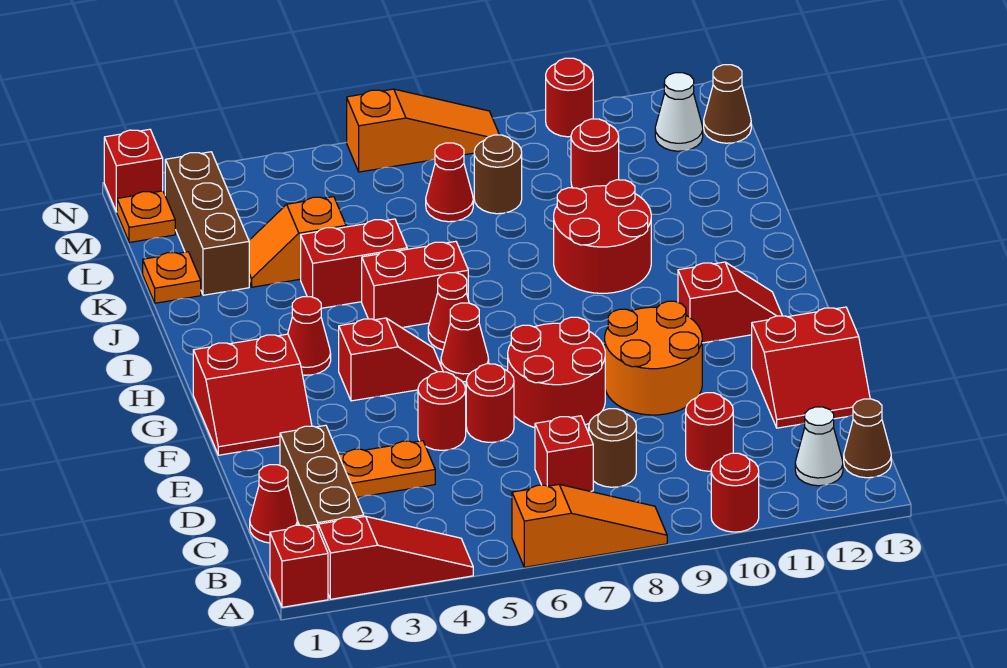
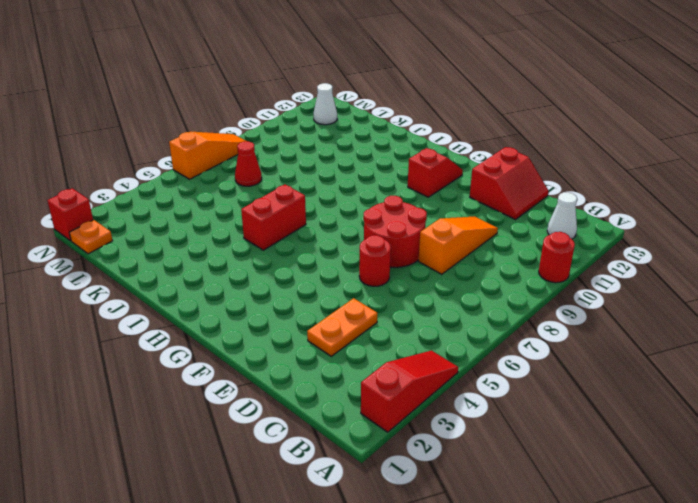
orange 1x3 slope [419,216,498,274] -> orange 1x3 slope moved to [512,484,667,567]
none -> red 1x1 brick [270,525,328,607]
none -> brown 1x3 brick [280,425,364,528]
none -> brown 1x1 cone [844,399,891,478]
none -> red 1x1 cone [250,465,297,543]

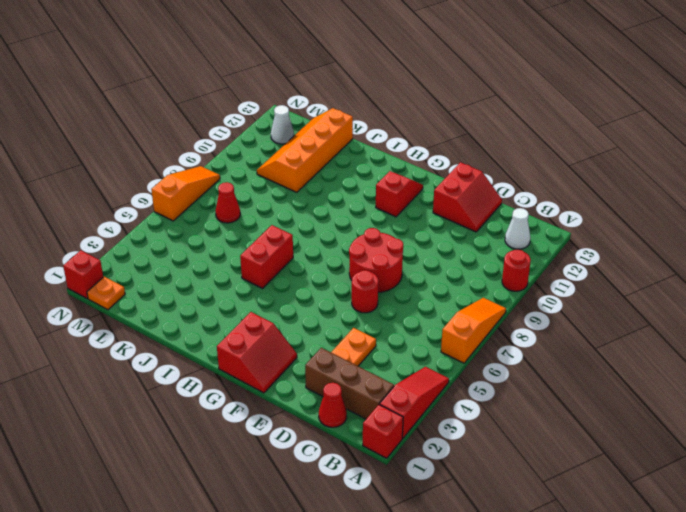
orange 2x4 slope [257,108,353,192] -> red 1x1 round brick [571,119,619,189]
none -> brown 1x1 cone [844,399,891,478]
none -> red 1x1 brick [535,416,593,491]
none -> brown 1x1 round brick [589,409,636,487]
none -> red 1x1 round brick [686,393,733,471]

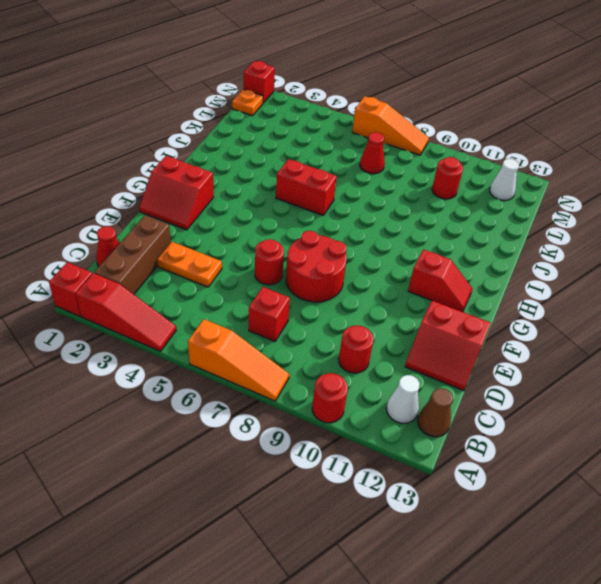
none -> brown 1x1 round brick [589,409,636,487]
none -> red 1x1 round brick [418,372,466,450]
none -> orange 2x2 round brick [605,301,702,415]
none -> red 1x2 slope [339,318,443,401]

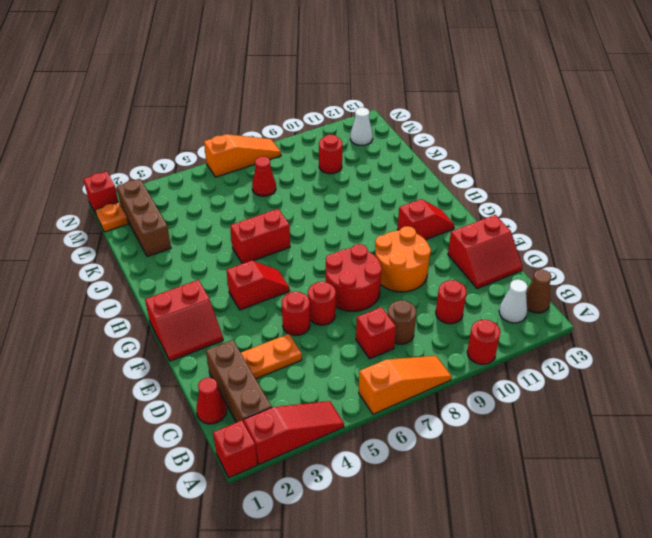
none -> red 1x1 cone [441,303,489,382]
none -> red 1x1 cone [288,297,331,375]
none -> red 1x1 cone [428,273,469,350]
none -> red 2x2 round brick [554,180,651,293]

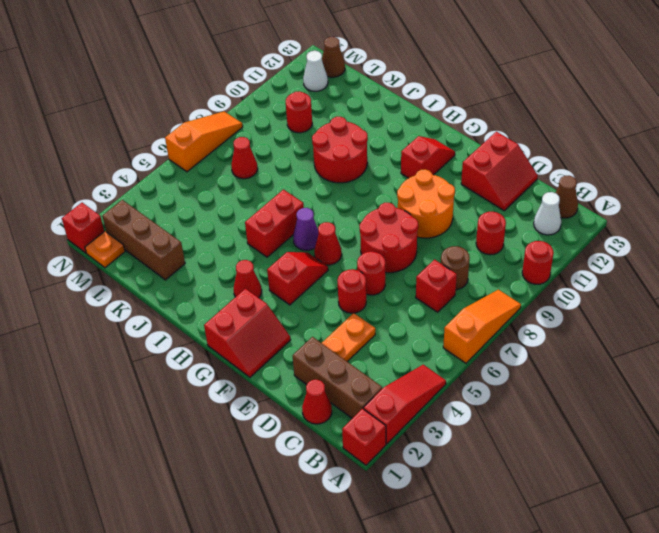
purple 1x1 cone [293,208,319,250] -> red 1x1 cone [428,273,469,350]
none -> red 1x2 brick [301,219,407,308]
none -> orange 1x1 plate [143,252,201,303]
none -> orange 1x2 slope [249,197,346,287]
none -> brown 1x1 round brick [474,135,522,214]

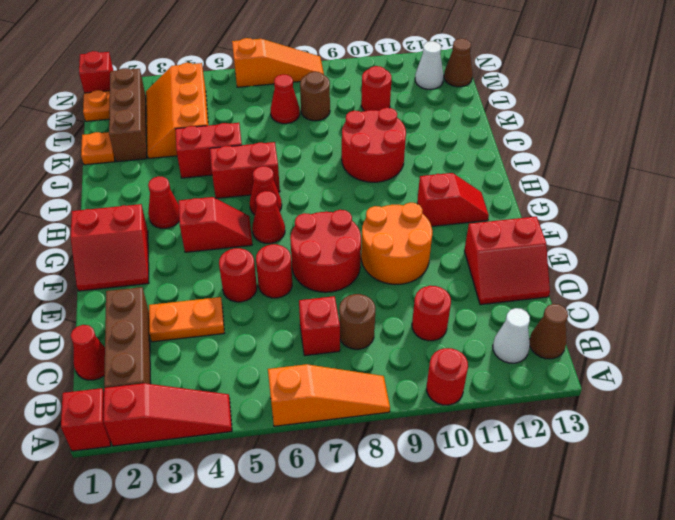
orange 2x3 slope [146,63,208,158] -> orange 1x2 slope [249,197,346,287]
none -> red 1x1 round brick [546,58,593,137]

